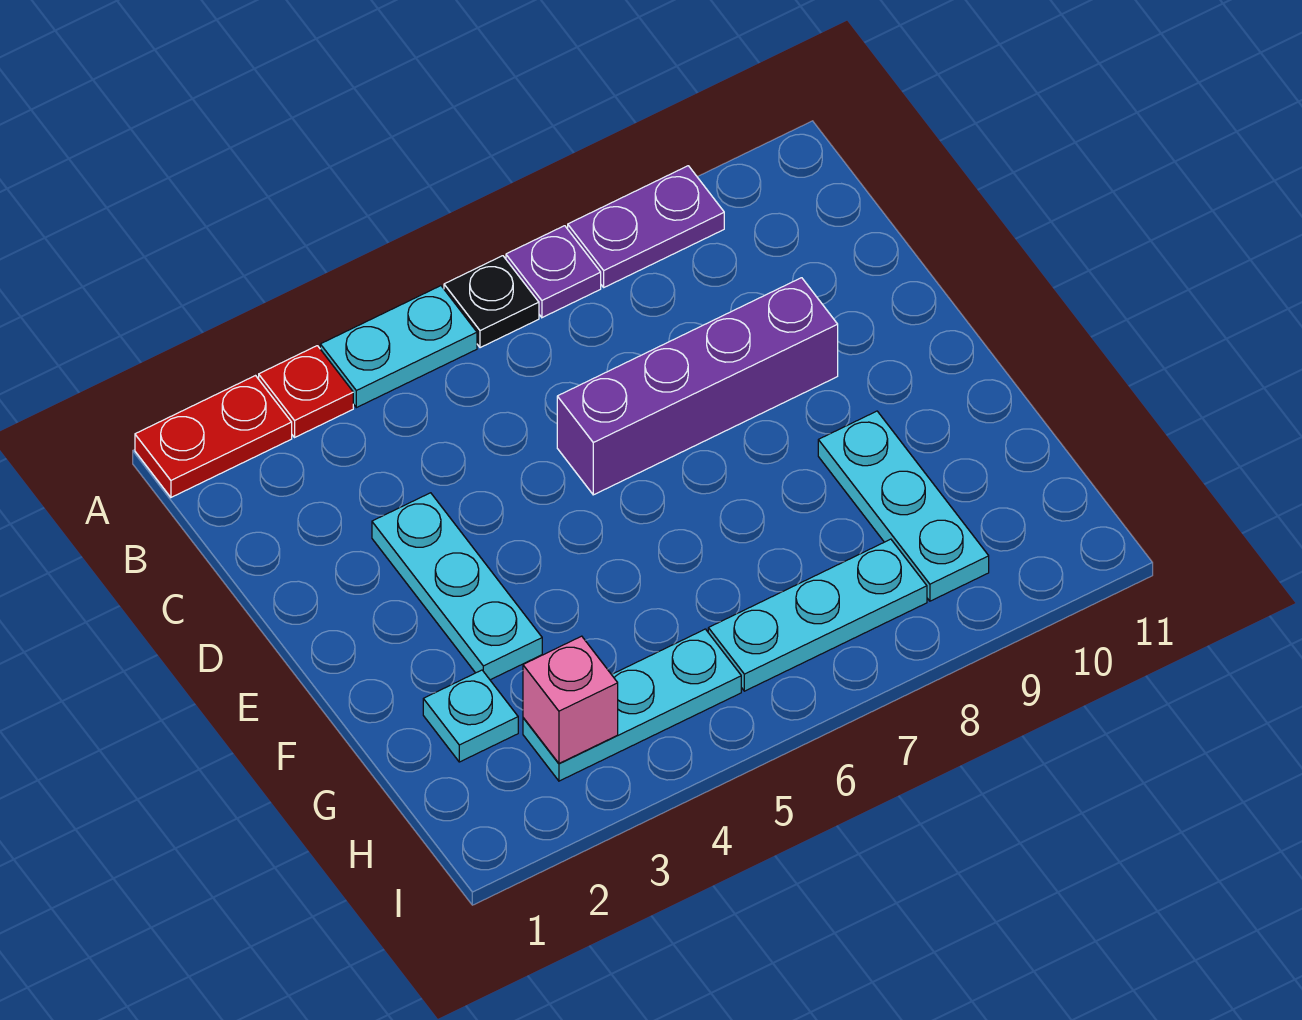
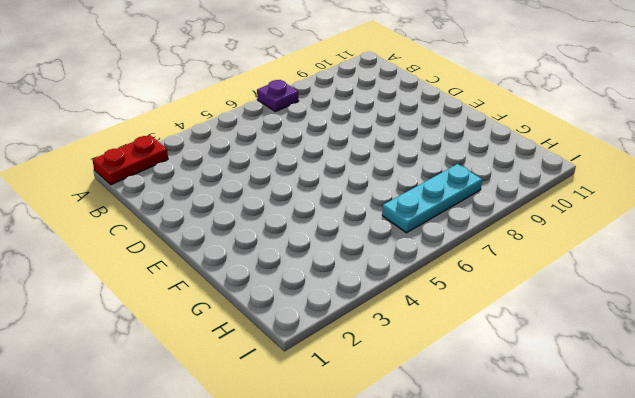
none -> red 1x1 plate [259,346,353,437]
none -> cyan 1x2 plate [320,286,477,408]
none -> black 1x1 plate [444,256,539,348]

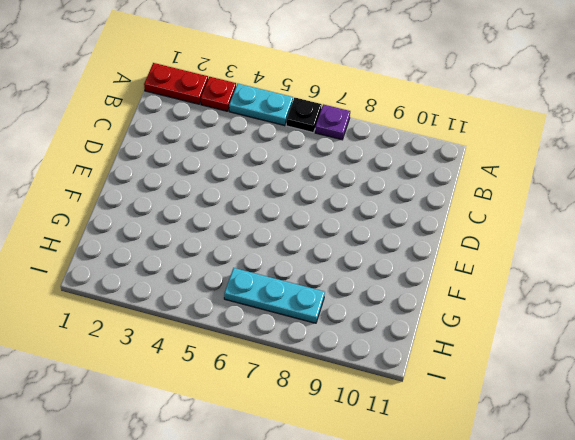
none -> purple 1x2 plate [568,166,724,287]
none -> cyan 1x3 plate [372,493,542,680]
none -> purple 1x4 brick [557,278,838,495]

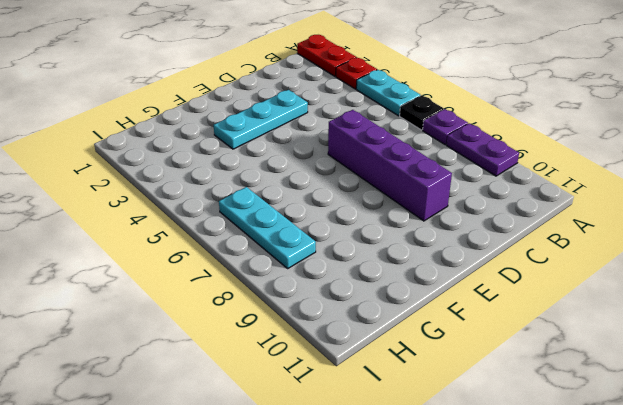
none -> cyan 1x3 plate [818,411,989,601]
none -> cyan 1x1 plate [423,670,518,762]
none -> cyan 1x3 plate [523,629,741,781]

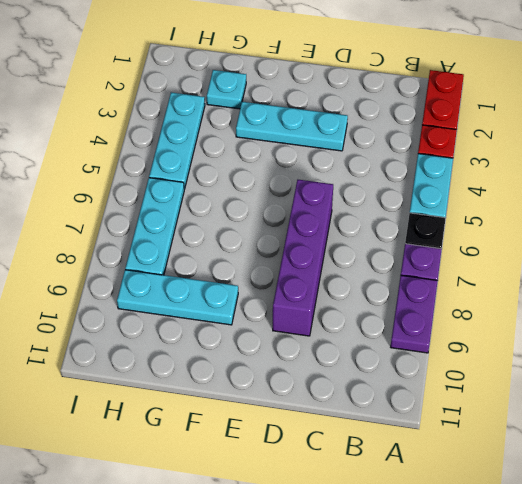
none -> pink 1x1 brick [523,636,618,763]

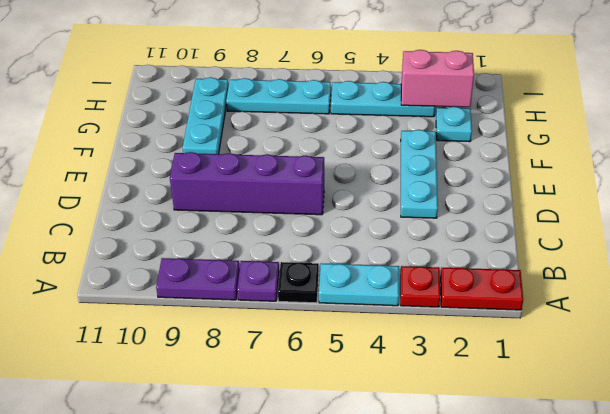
pink 1x2 brick [401,50,474,107] -> pink 1x1 brick [523,636,618,763]

